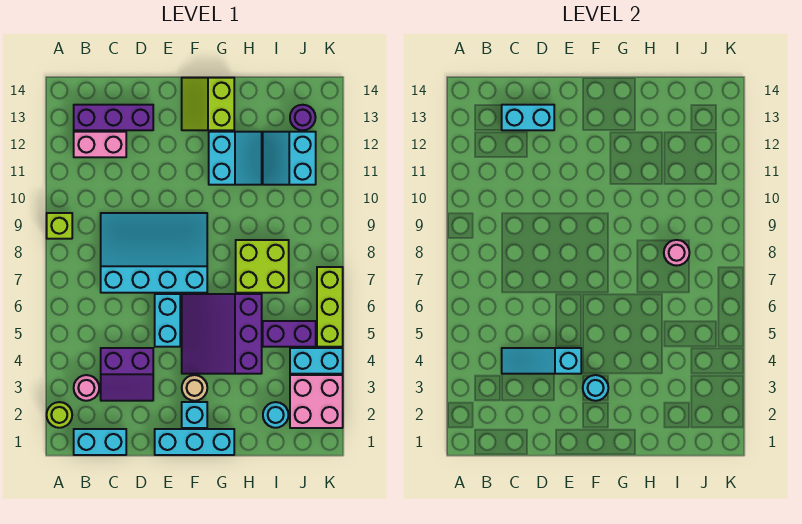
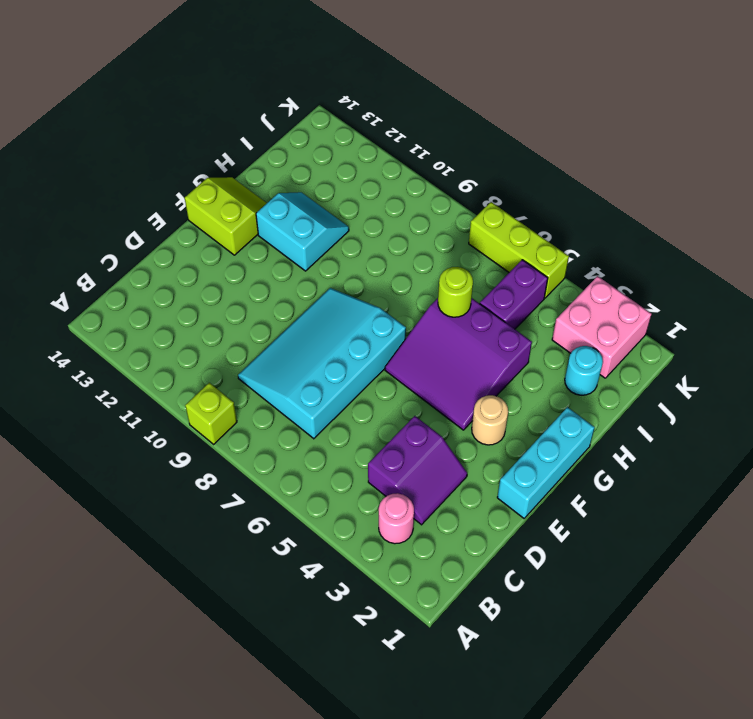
lime 2x2 slope [185,177,267,255] -> lime 2x2 slope turned to [182,78,234,130]
lime 1x1 round brick [438,267,473,317] -> lime 1x1 round brick moved to [47,402,72,428]
none -> cyan 1x2 brick [74,429,126,455]
none -> pink 1x2 brick [74,132,126,157]
none -> purple 1x3 brick [74,105,153,130]

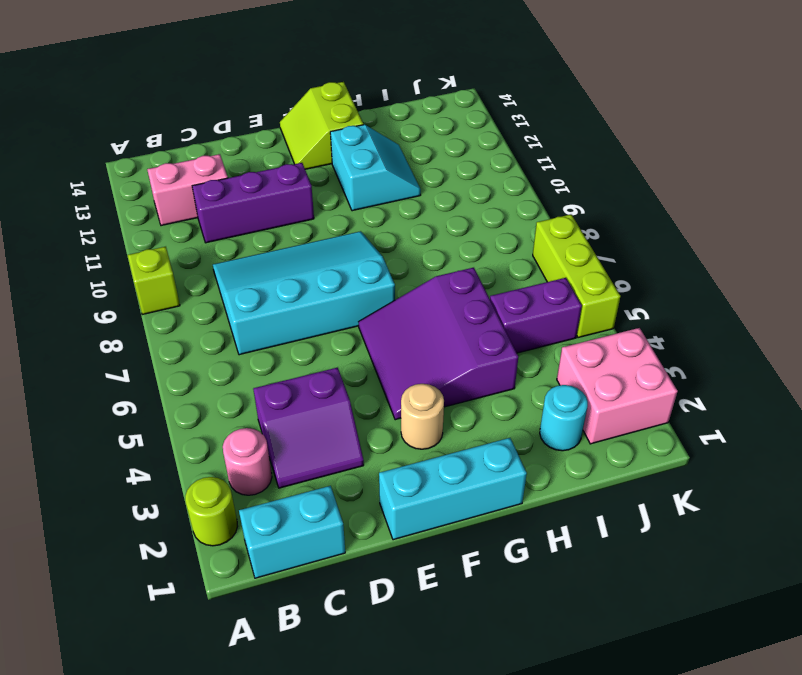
purple 1x3 brick [192,163,314,243] -> purple 1x3 brick moved to [74,105,153,130]
none -> cyan 1x2 brick [155,294,180,347]
none -> cyan 1x1 brick [182,402,207,428]
none -> lime 2x2 brick [236,240,289,293]

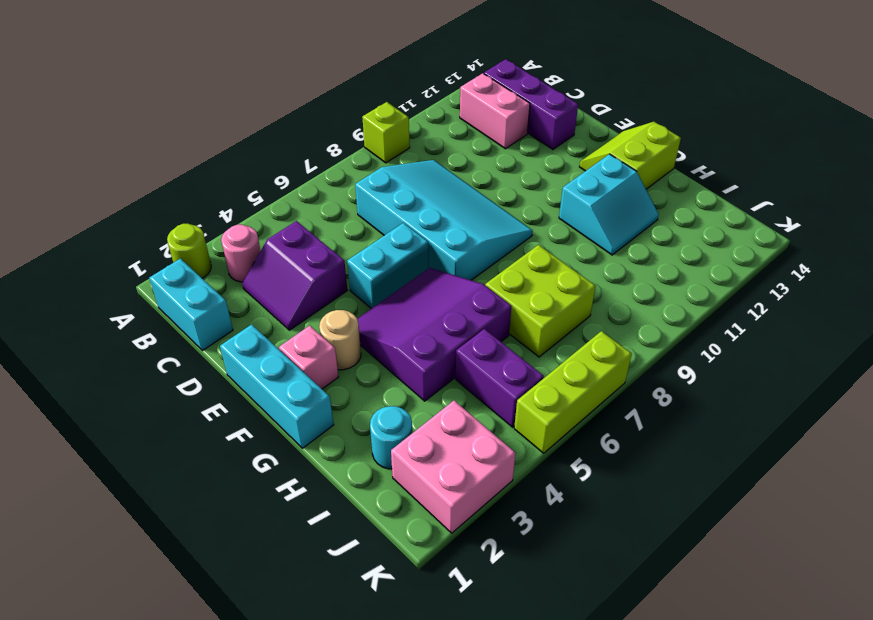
pink 1x1 brick [279,326,338,389] -> cyan 1x1 brick [182,402,207,428]
none -> cyan 2x2 slope [263,132,316,185]
none -> cyan 1x2 brick [290,348,343,374]
none -> purple 1x1 round brick [290,105,316,130]

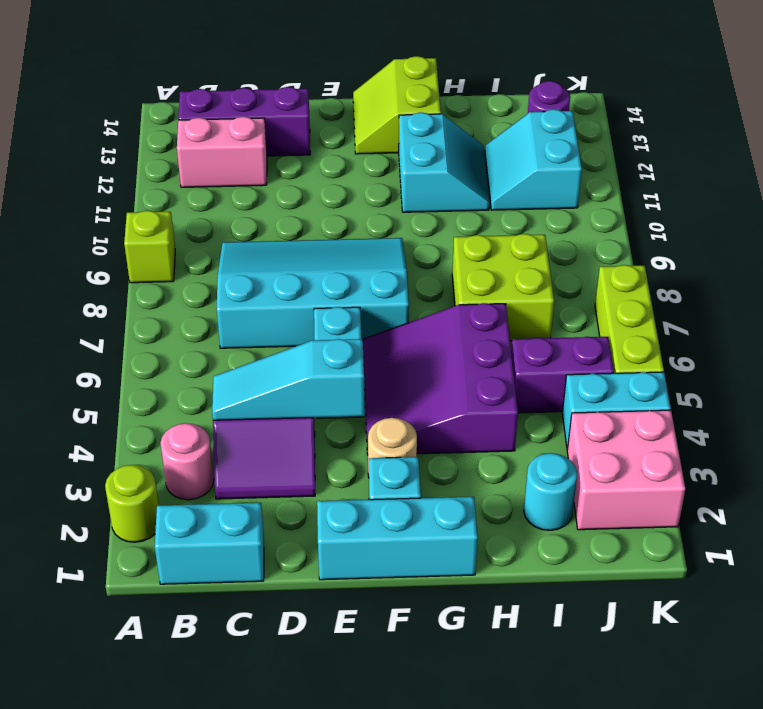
none -> cyan 1x2 brick [502,105,554,130]
none -> cyan 1x1 round brick [583,375,608,401]
none -> pink 1x1 round brick [664,240,690,266]

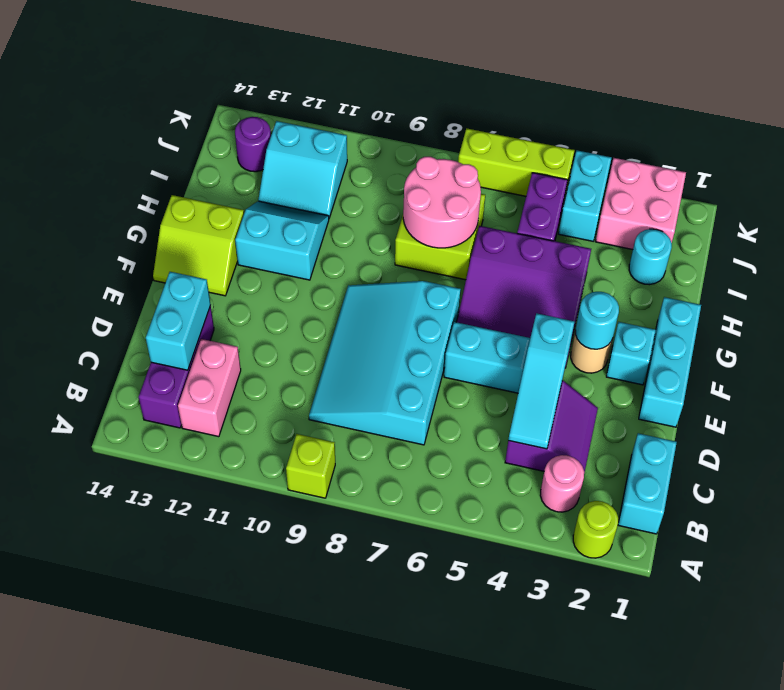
pink 2x2 round brick [403,157,481,248] -> pink 1x1 round brick [664,240,690,266]

